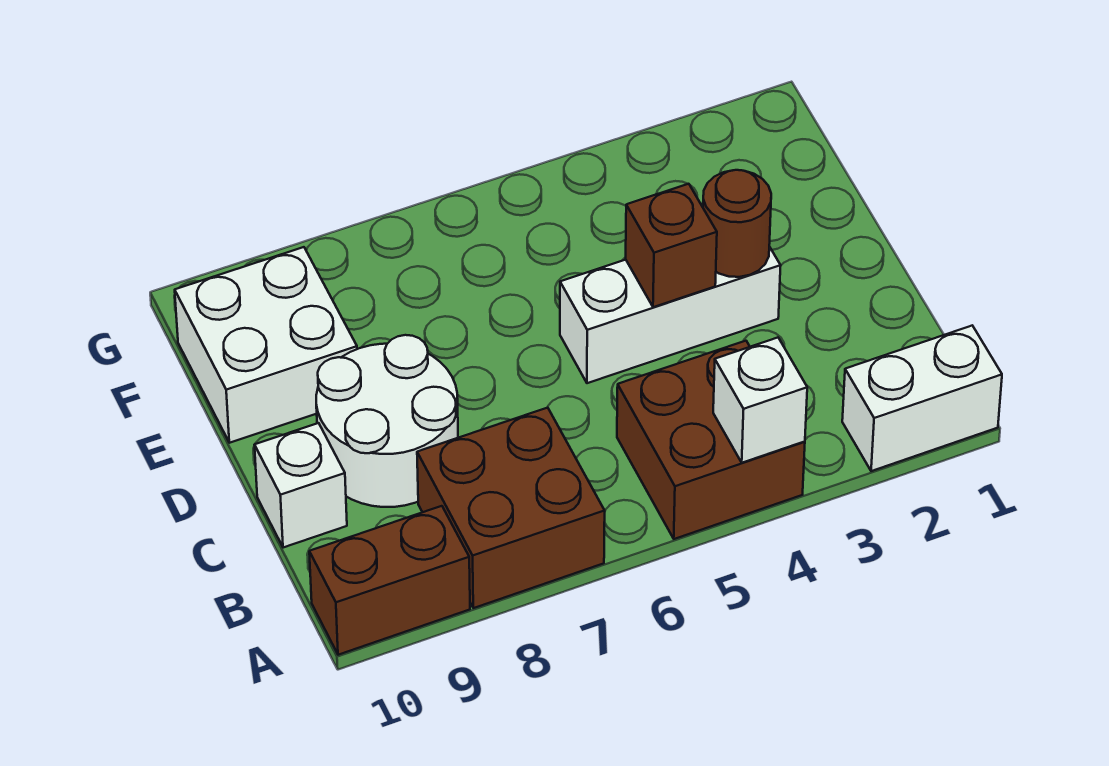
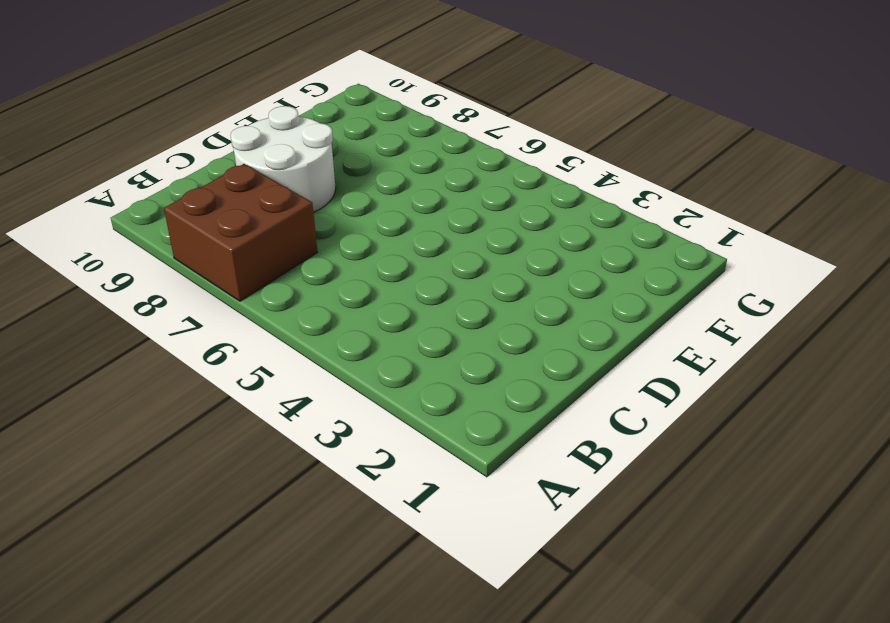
none -> white 1x2 brick [842,326,1002,471]
none -> brown 2x2 brick [617,341,805,539]

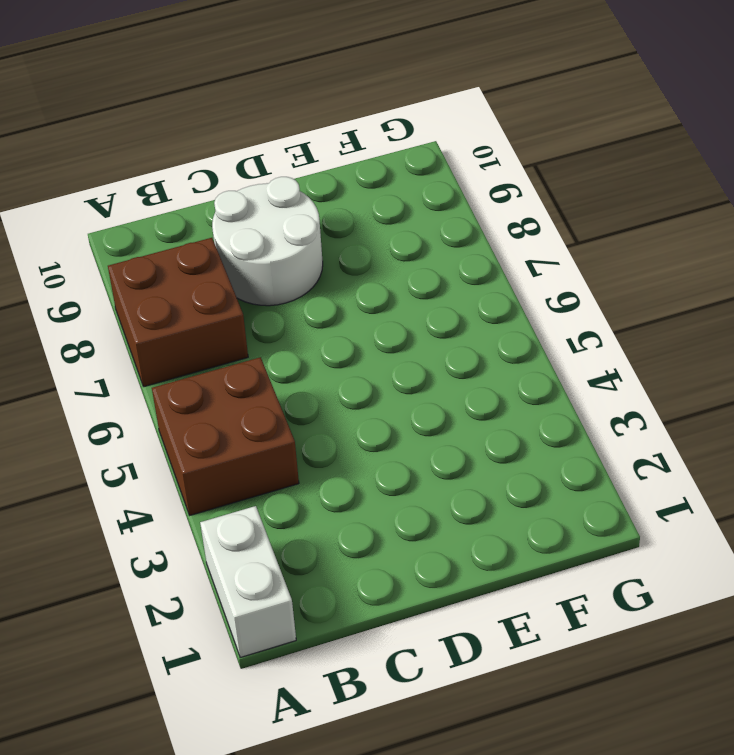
none -> brown 1x2 brick [309,506,470,655]
none -> white 1x1 brick [255,423,347,548]

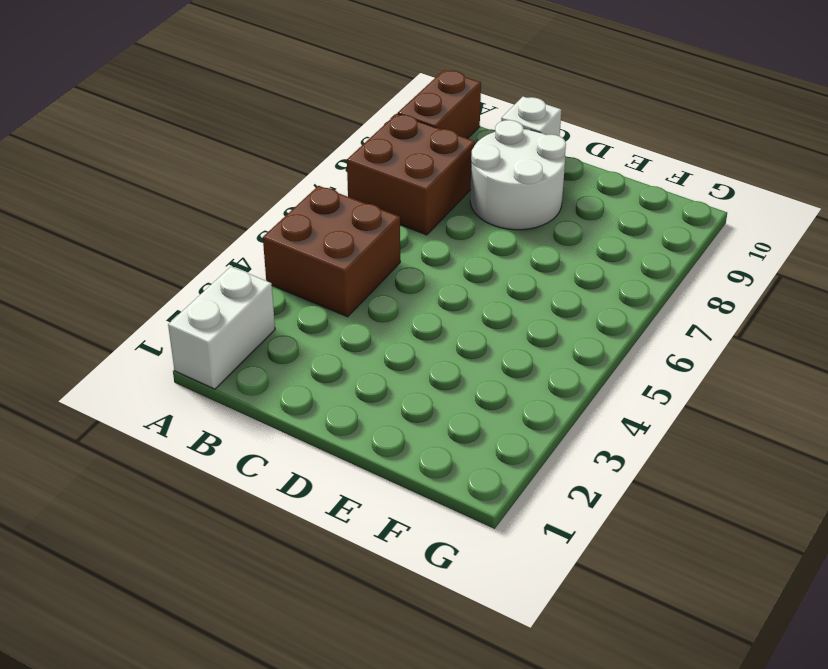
none -> white 1x3 brick [560,247,781,383]
none -> white 2x2 brick [175,247,357,443]

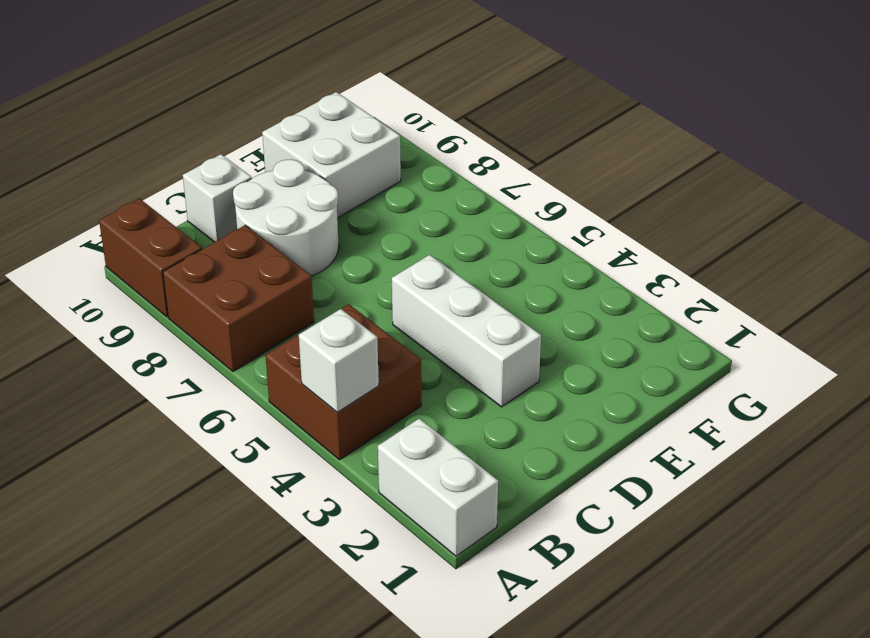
none -> brown 1x1 round brick [703,170,771,277]
none -> brown 1x1 brick [626,184,717,307]

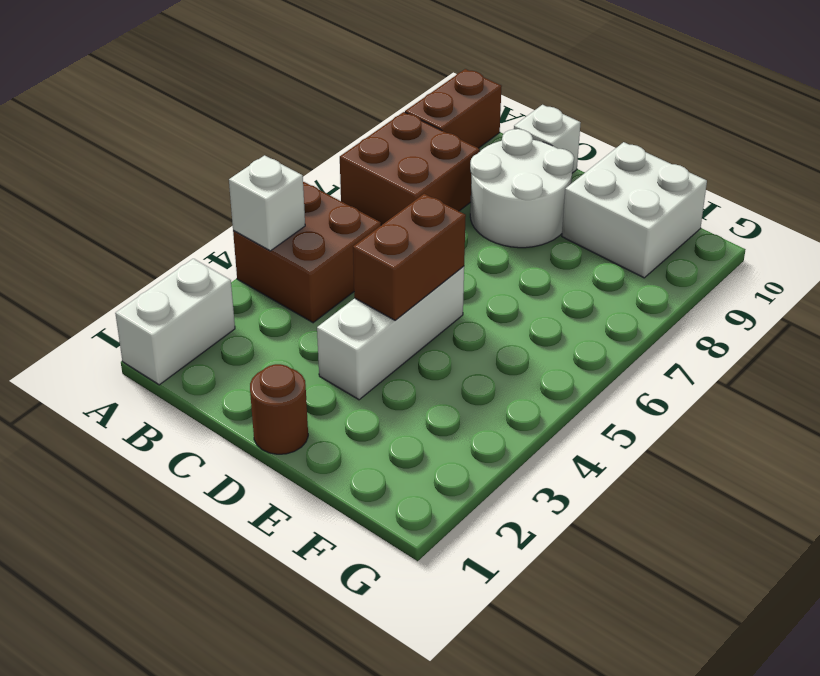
brown 1x1 round brick [250,364,308,454] -> brown 1x1 round brick moved to [703,170,771,277]
brown 1x2 brick [353,194,466,320] -> brown 1x1 brick [626,184,717,307]

